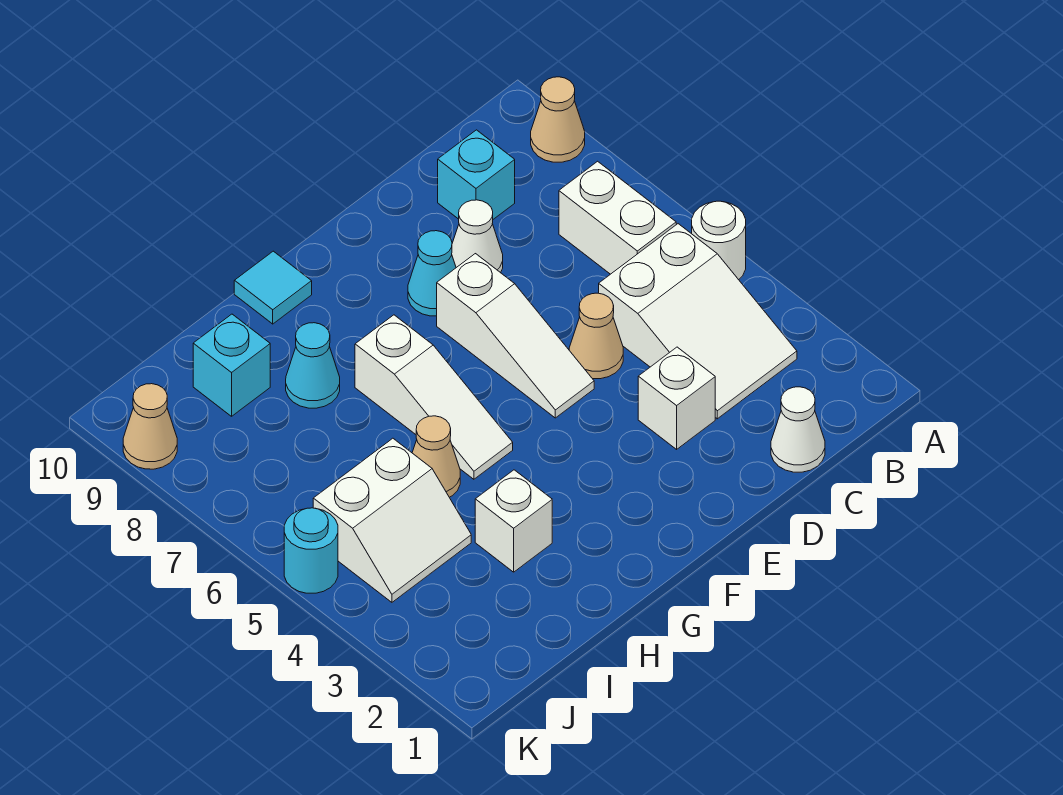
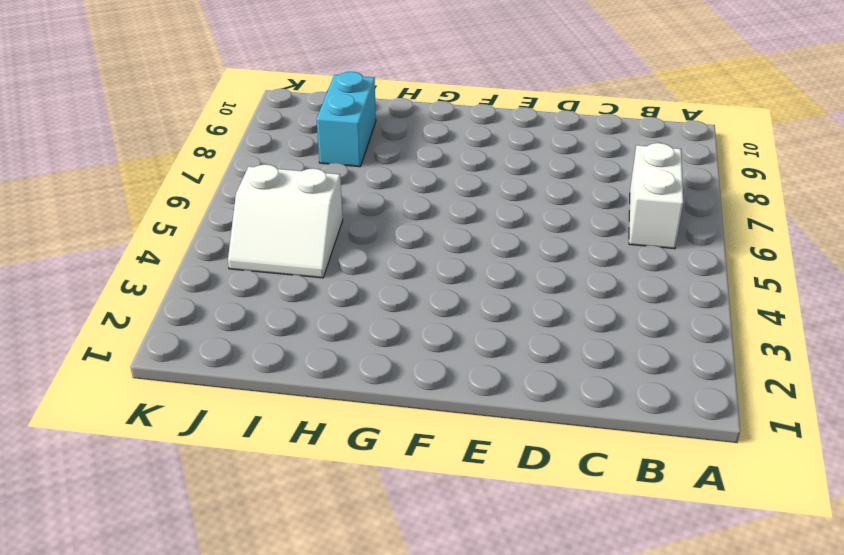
cyan 1x2 brick [317,72,376,167] -> cyan 1x1 brick [193,314,270,416]
none -> white 1x1 round brick [692,201,746,280]
none -> tan 1x1 cone [531,77,585,162]
none -> white 2x3 slope [599,224,797,419]

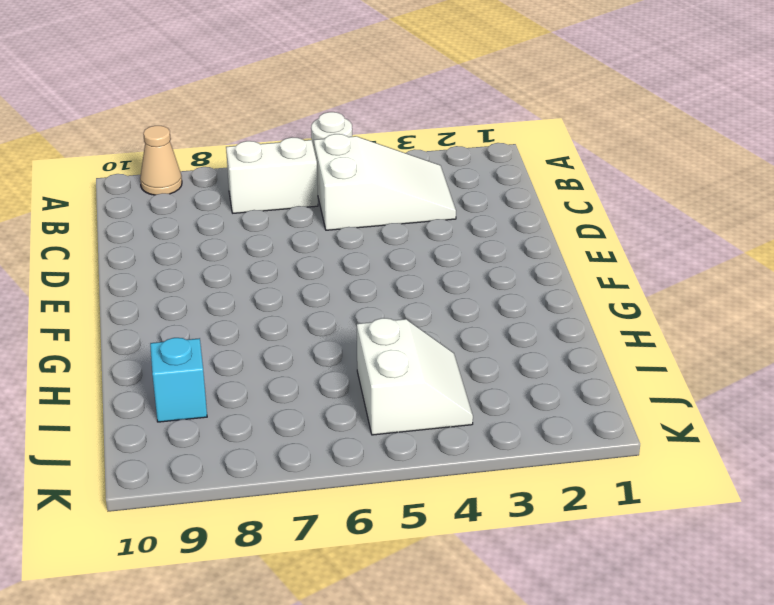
none -> white 1x1 cone [771,387,825,472]
none -> cyan 1x1 brick [438,130,515,219]
none -> white 1x1 brick [638,347,715,449]

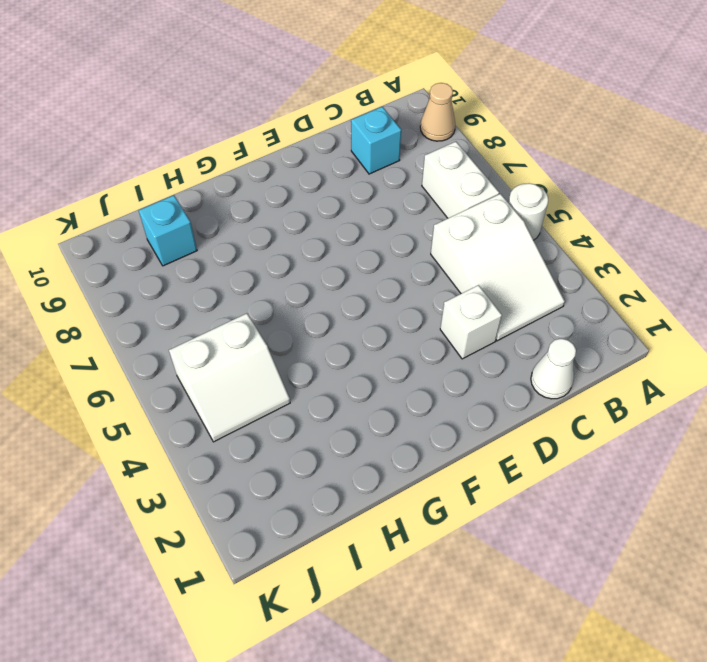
none -> tan 1x1 cone [569,293,623,379]
none -> white 1x1 cone [452,200,503,273]
none -> white 1x3 slope [437,254,594,418]

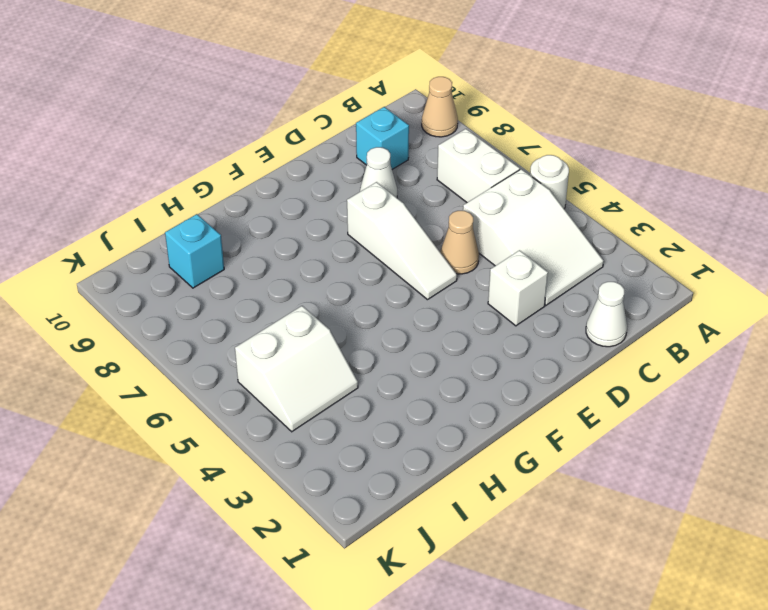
none -> cyan 1x1 cone [408,231,456,316]
none -> white 1x3 slope [355,315,513,479]
none -> cyan 1x1 tile [234,251,312,324]

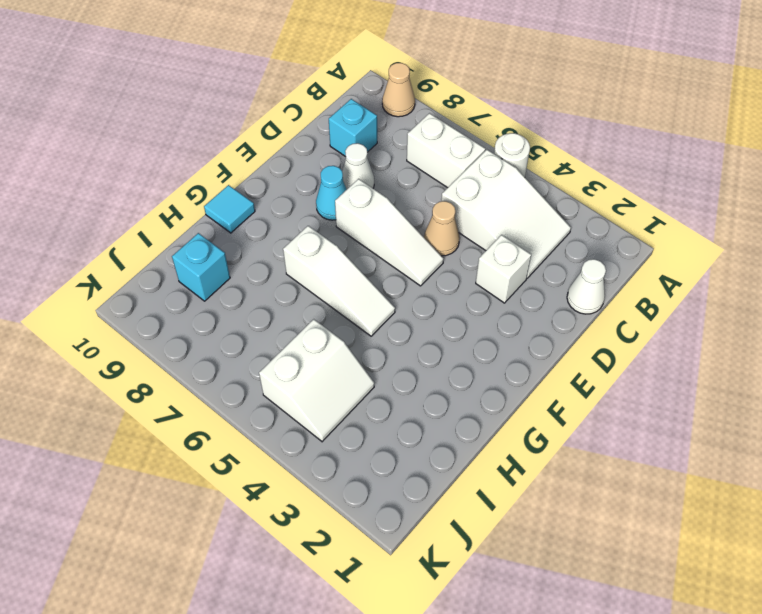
none -> white 1x1 brick [475,470,552,572]
none -> tan 1x1 cone [412,416,460,497]
none -> cyan 1x1 cone [286,323,340,408]

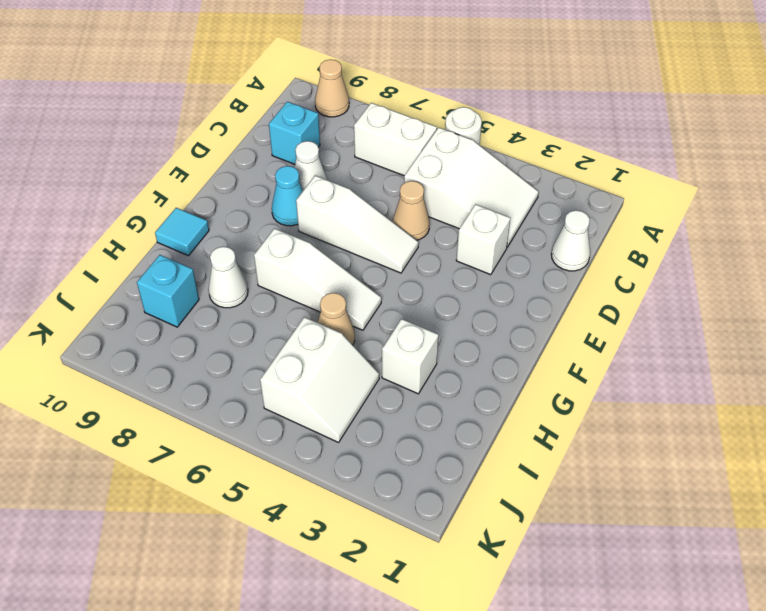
white 1x1 cone [208,247,248,308] -> cyan 1x1 cone [286,323,340,408]
none -> cyan 1x1 round brick [284,508,338,593]
none -> tan 1x1 cone [123,384,177,469]

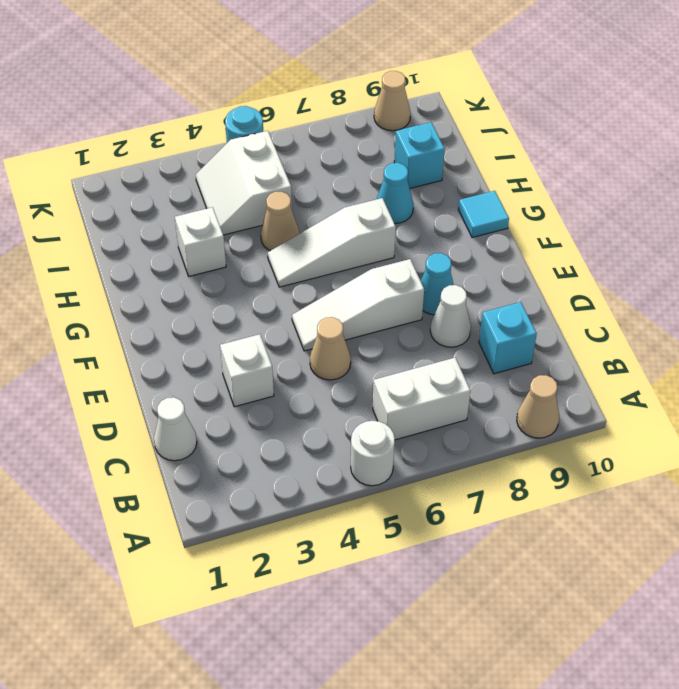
none -> white 2x3 slope [599,224,797,419]

